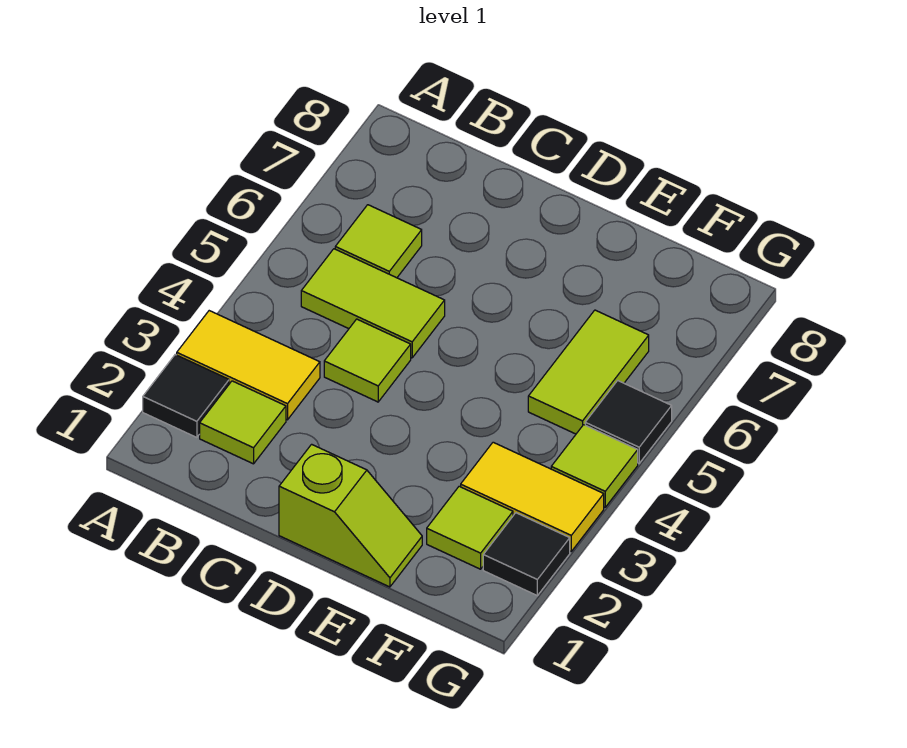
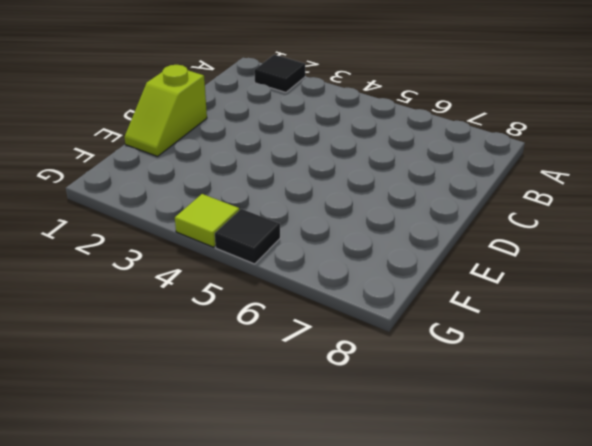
none -> yellow 1x2 tile [177,311,320,420]
none -> lime 1x1 tile [200,381,286,464]
none -> lime 1x2 tile [301,249,445,358]

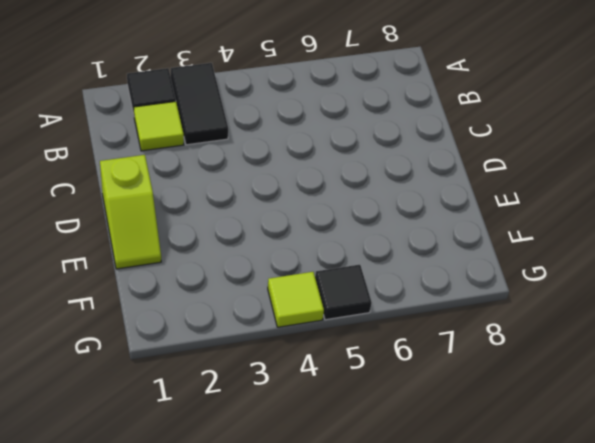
black 1x2 tile [171,63,228,145] -> yellow 1x2 tile [177,311,320,420]
none -> lime 1x2 tile [301,249,445,358]
none -> lime 1x1 tile [335,205,422,278]
none -> lime 1x1 tile [324,319,411,402]

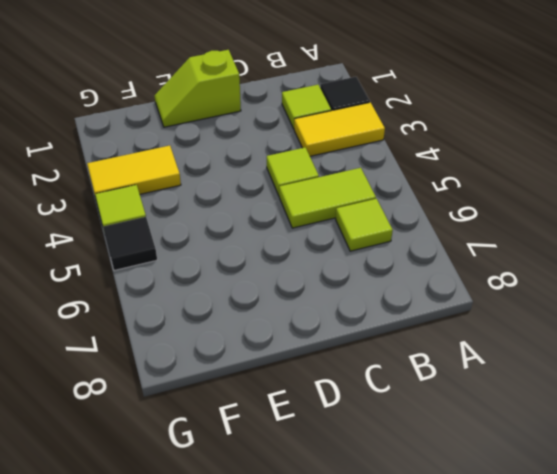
none -> lime 1x1 tile [427,486,513,569]
none -> lime 1x2 tile [528,310,649,434]
none -> black 1x1 tile [483,513,570,595]

